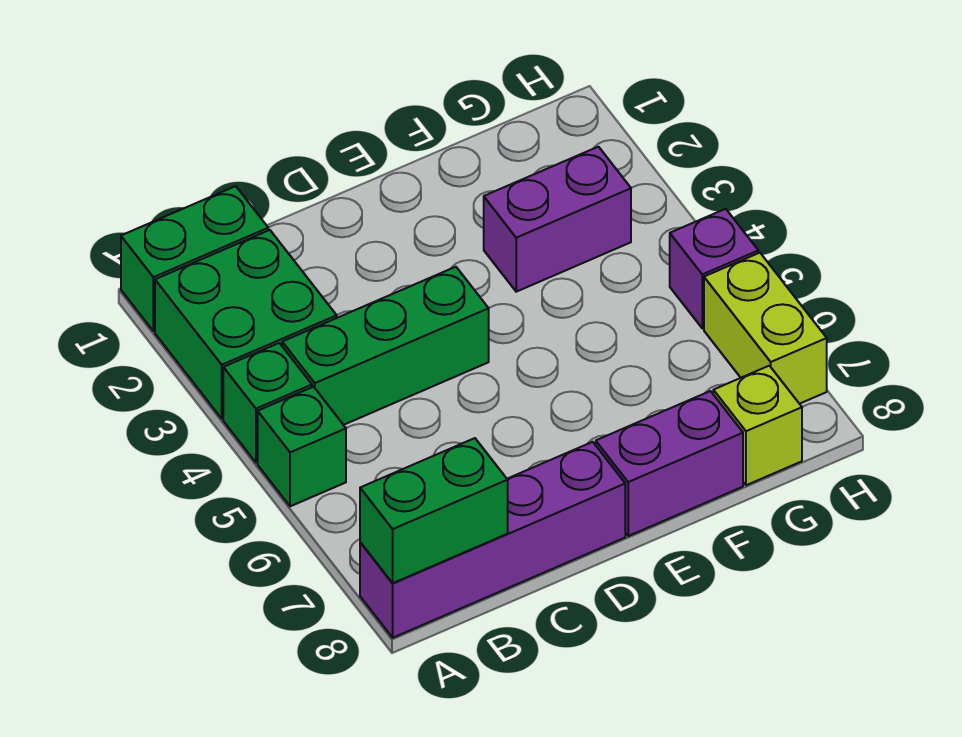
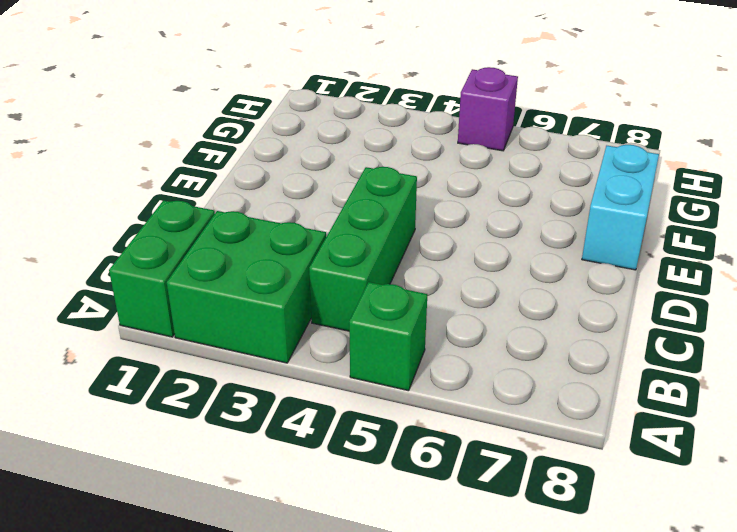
cyan 1x2 brick [582,145,659,270] -> purple 1x2 brick [596,391,743,536]
none -> green 1x1 brick [223,343,312,463]
none -> purple 1x4 brick [360,442,625,638]
none -> purple 1x2 brick [484,147,631,292]

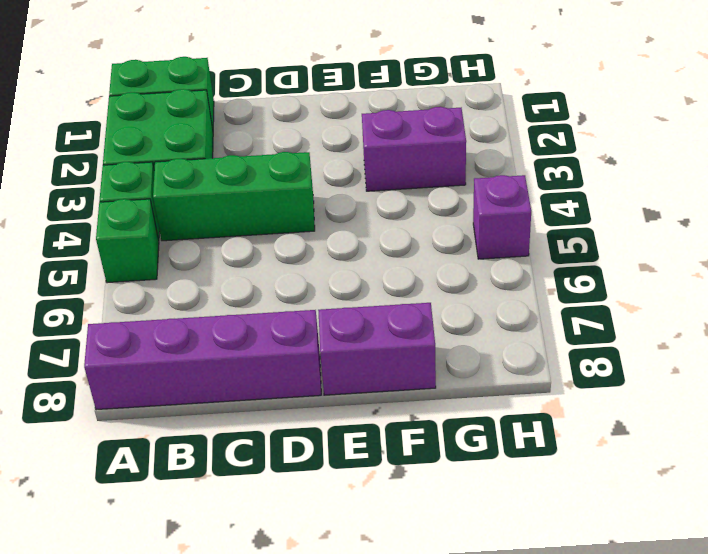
none -> lime 1x1 brick [713,366,802,485]
none -> lime 1x2 brick [704,253,827,404]
none -> green 1x2 brick [360,438,508,583]

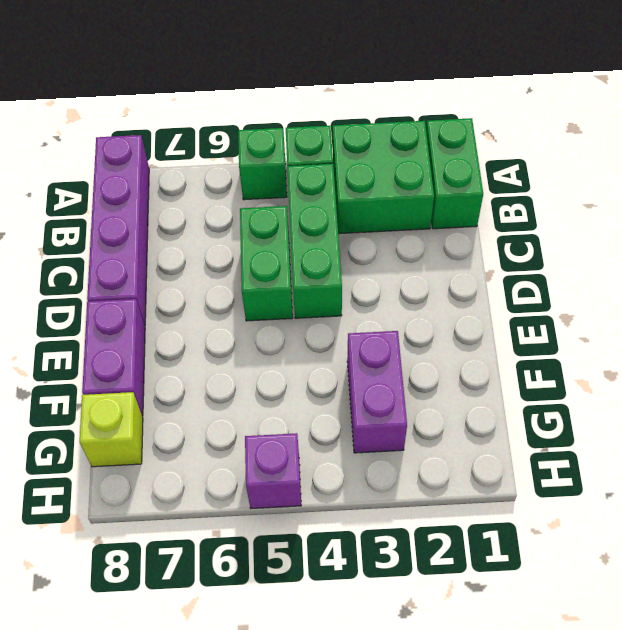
green 1x2 brick [240,206,293,321] -> green 1x2 brick moved to [360,438,508,583]
none -> lime 1x2 brick [704,253,827,404]

